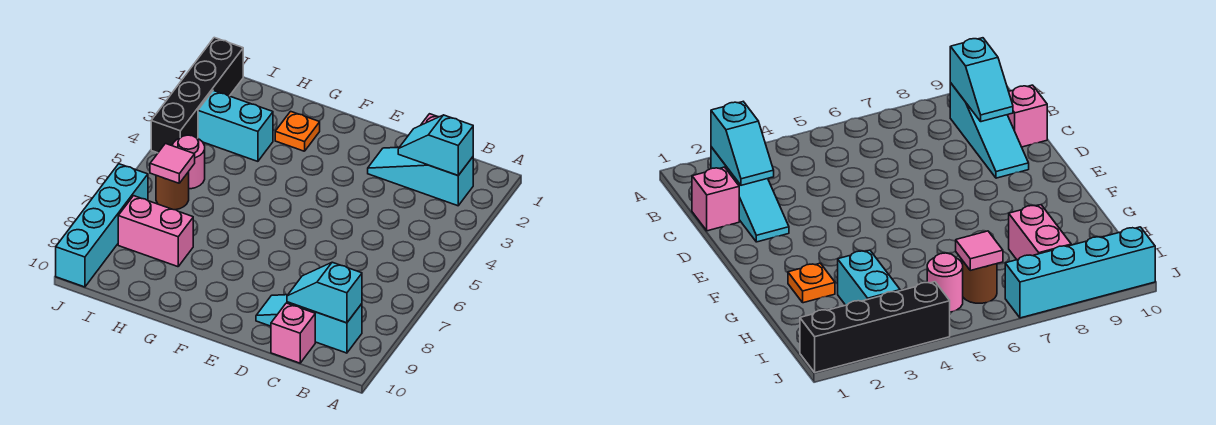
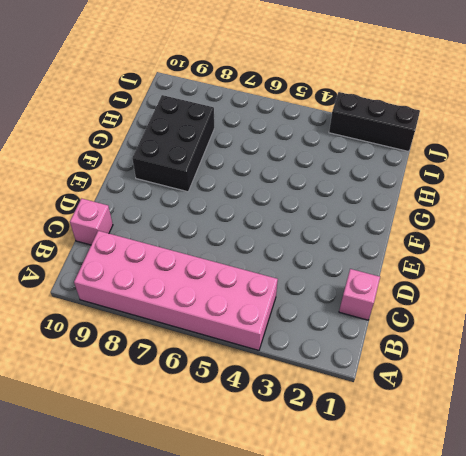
pink 2x6 brick [74,231,278,350] -> cyan 1x3 slope [256,295,362,353]
black 2x3 brick [132,95,214,192] -> pink 1x2 brick [118,196,193,267]
black 1x3 brick [329,92,420,152] -> black 1x4 brick [151,38,243,153]
none -> cyan 1x3 slope [368,147,473,206]
none -> orange 1x1 plate [275,111,320,151]
none -> cyan 1x2 brick [198,91,273,161]

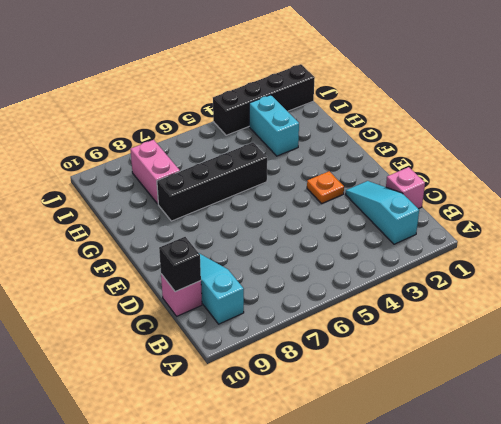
black 1x1 brick [159,237,201,292] -> none
orange 1x1 plate [307,171,344,203] -> orange 1x1 plate moved to [275,111,320,151]
black 1x4 brick [157,143,267,221] -> none
none -> pink 1x1 round brick [172,135,205,189]
none -> brown 1x1 round brick [156,172,189,210]
none -> cyan 1x4 brick [56,164,148,287]

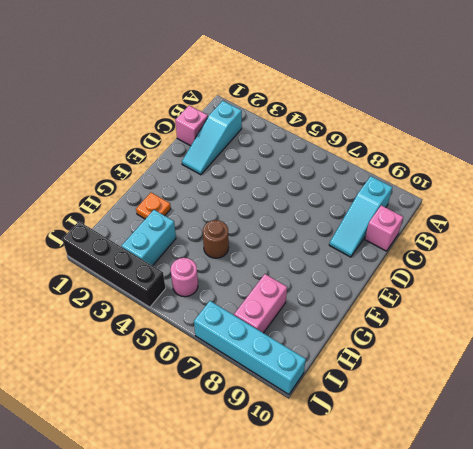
brown 1x1 round brick [203,220,229,258] -> brown 1x1 round brick moved to [156,172,189,210]
none -> cyan 1x2 slope [398,115,473,175]
none -> cyan 1x2 slope [287,262,362,323]
none -> pink 1x1 tile [150,144,195,183]

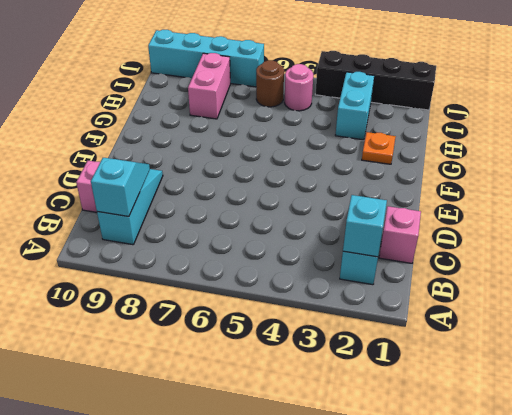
none -> pink 1x1 tile [150,144,195,183]

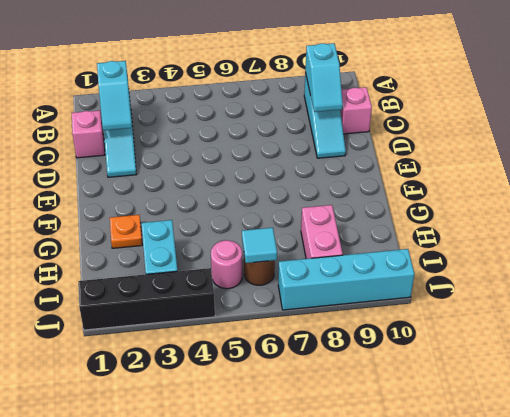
cyan 1x1 tile [242,228,277,263] -> pink 1x1 tile [150,144,195,183]

